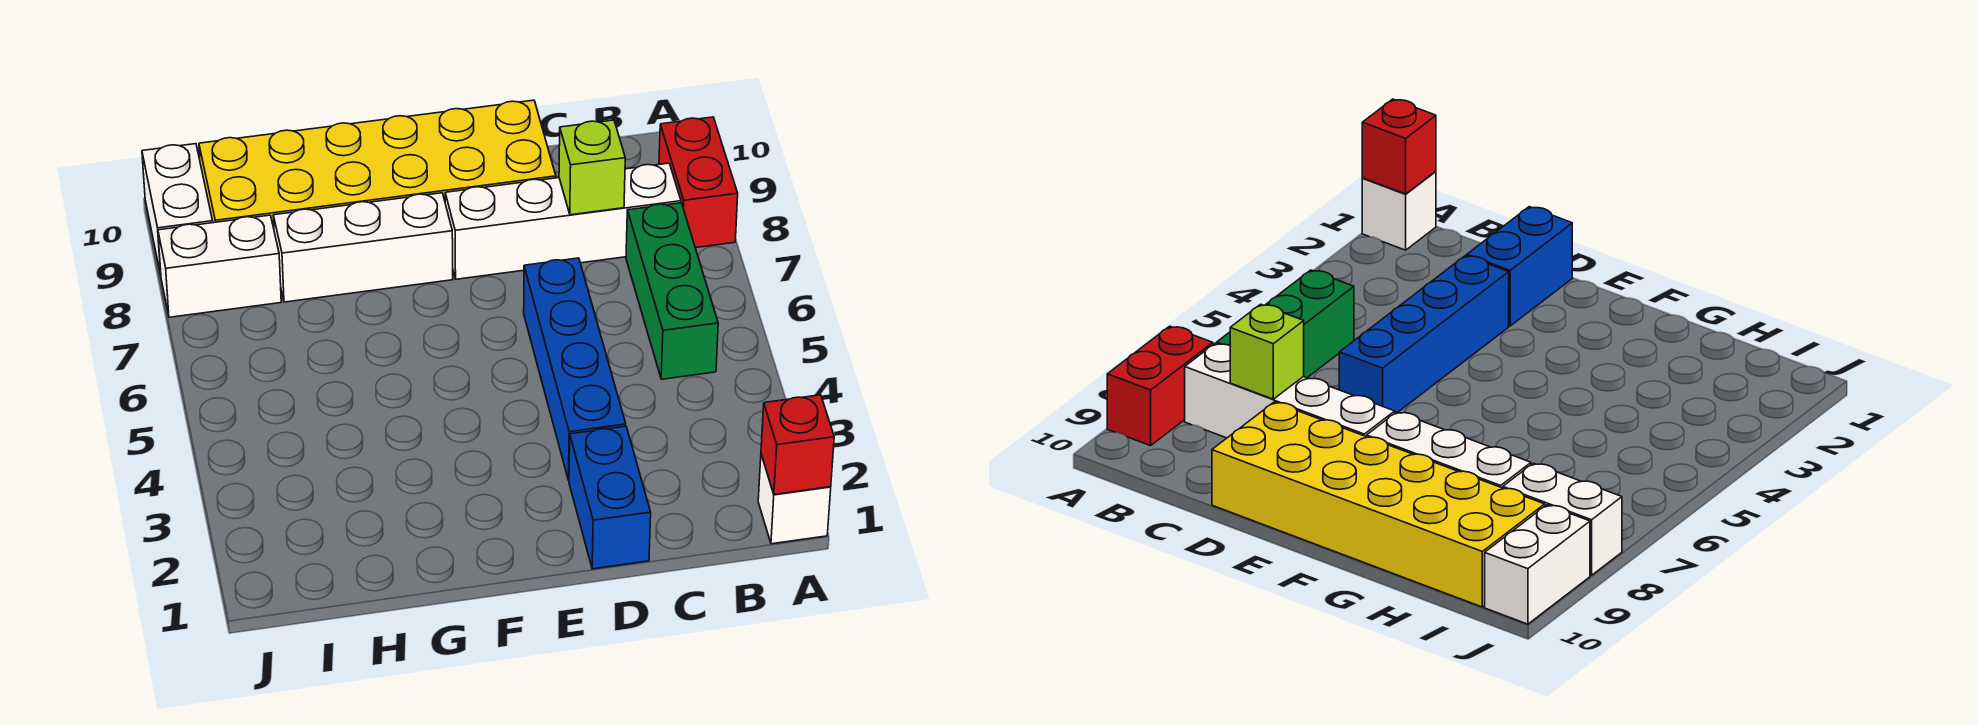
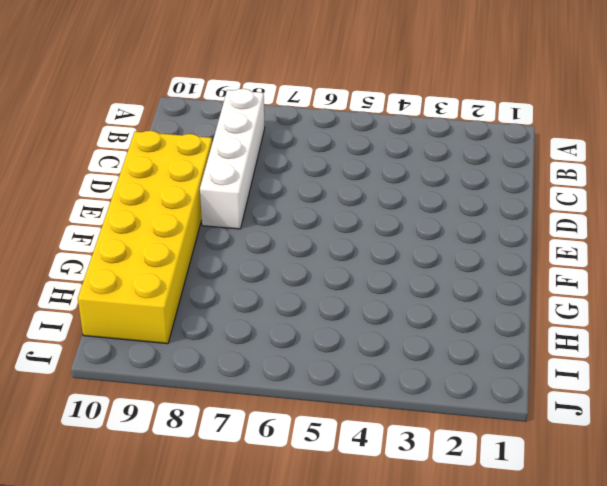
none -> white 1x1 brick [758,455,831,544]
none -> red 1x2 brick [659,117,738,248]
none -> green 1x3 brick [626,203,718,379]

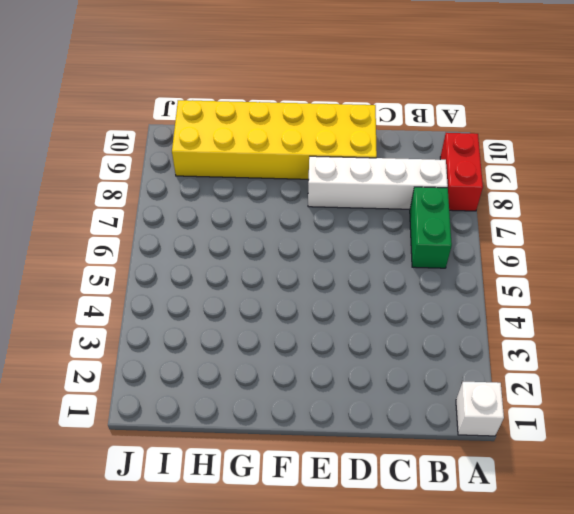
green 1x2 brick [410,187,452,268] -> green 1x3 brick [626,203,718,379]
none -> blue 1x2 brick [569,426,651,569]
none -> blue 1x4 brick [524,258,626,480]
none -> white 1x3 brick [273,193,453,302]

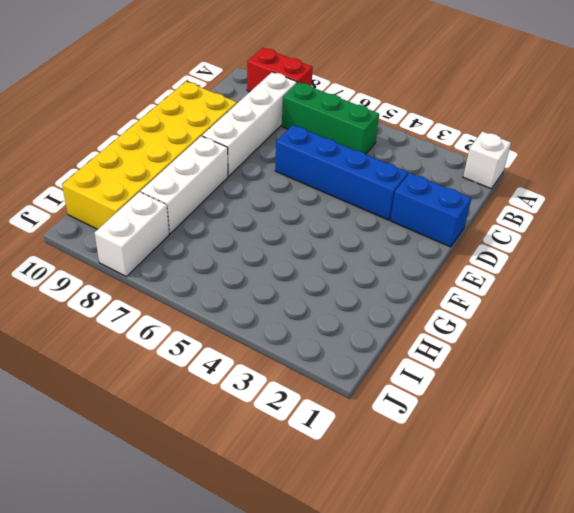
none -> white 1x2 brick [142,144,213,275]
none -> red 1x1 brick [761,395,834,494]
none -> lime 1x1 brick [559,120,625,215]

